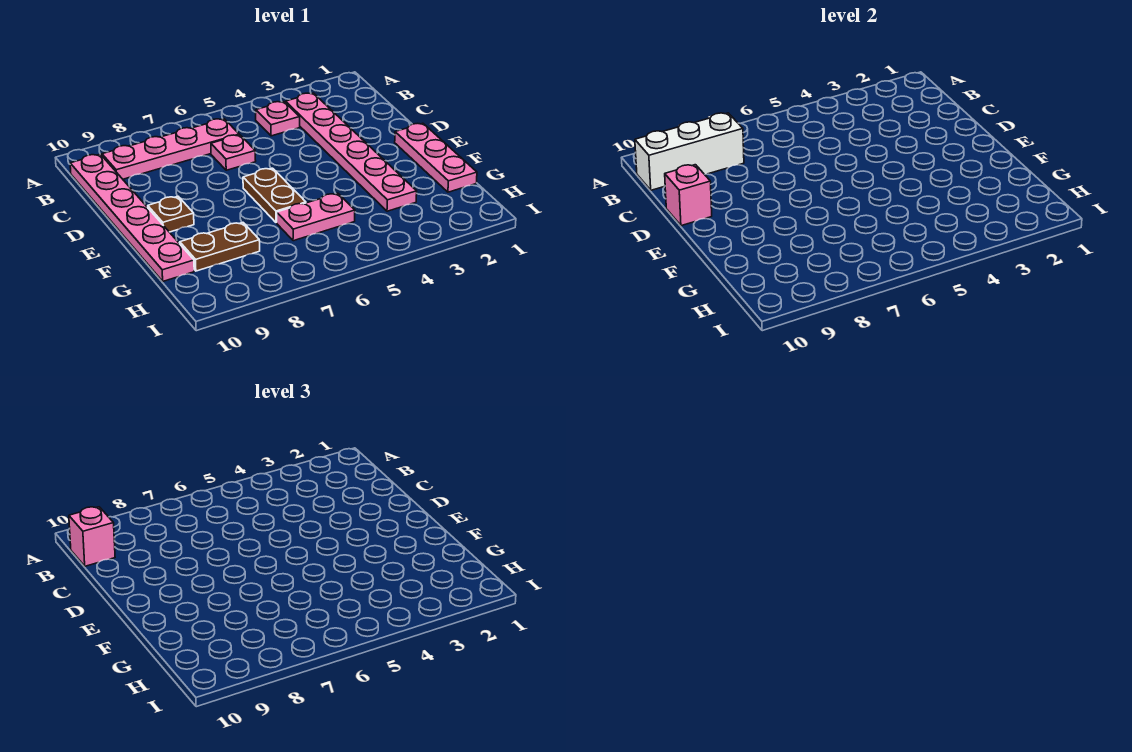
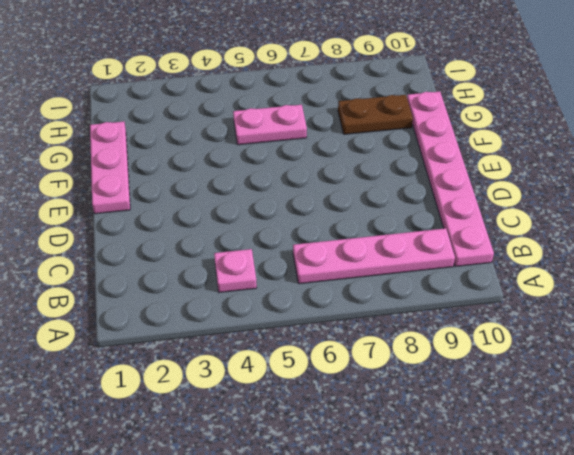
none -> pink 1x6 plate [286,93,417,211]
none -> pink 1x1 plate [211,135,256,170]
none -> brown 1x2 plate [243,168,306,222]

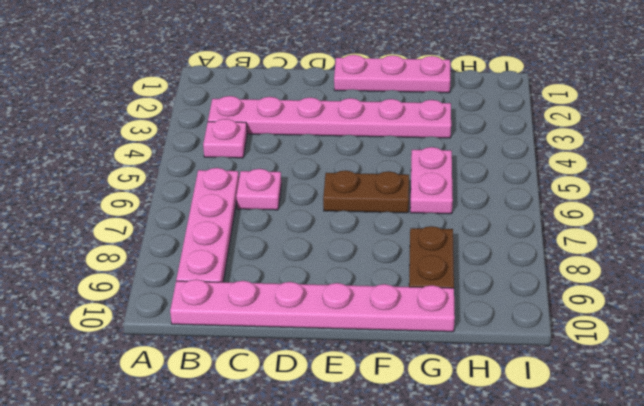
none -> brown 1x1 plate [148,196,194,232]
none -> white 1x3 brick [635,113,744,190]
none -> pink 1x1 brick [665,165,712,226]

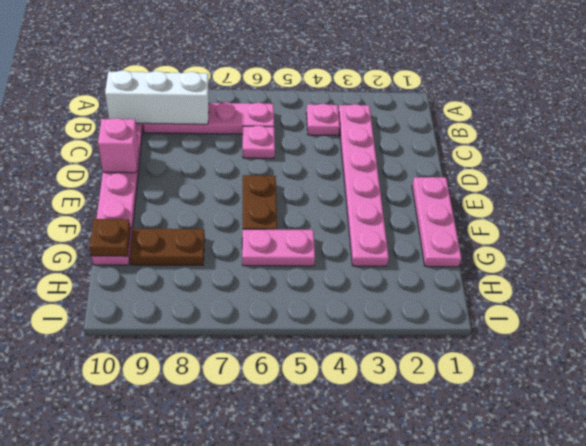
brown 1x1 plate [90,219,131,256] -> brown 1x1 plate moved to [148,196,194,232]
none -> pink 1x1 brick [69,507,115,566]

